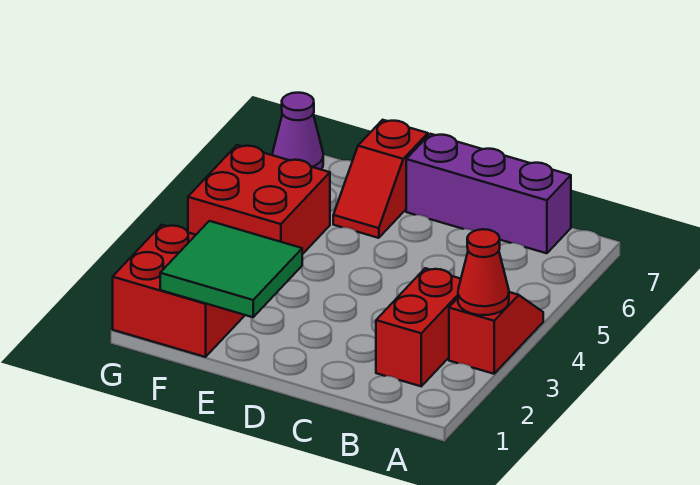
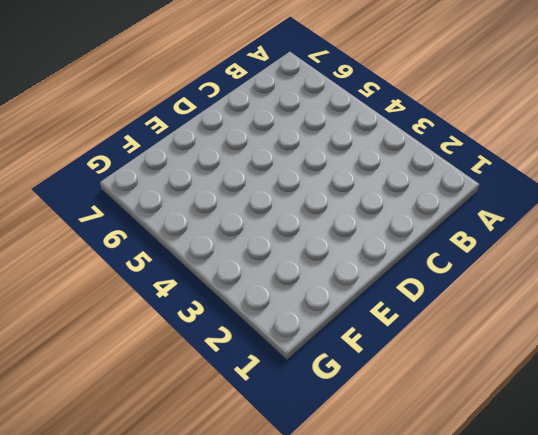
none -> red 1x2 slope [449,292,543,374]
none -> red 1x2 brick [376,268,461,386]

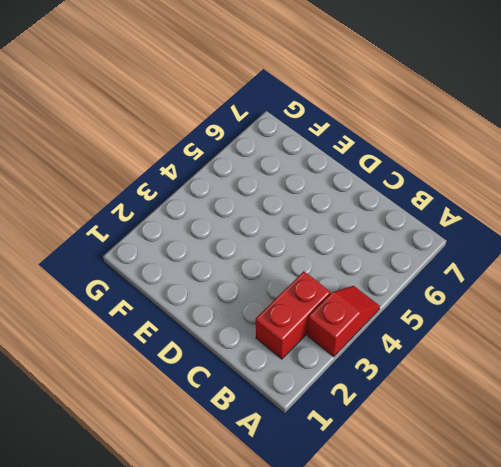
none -> purple 1x3 brick [406,134,571,253]
none -> red 1x2 slope [333,120,428,238]

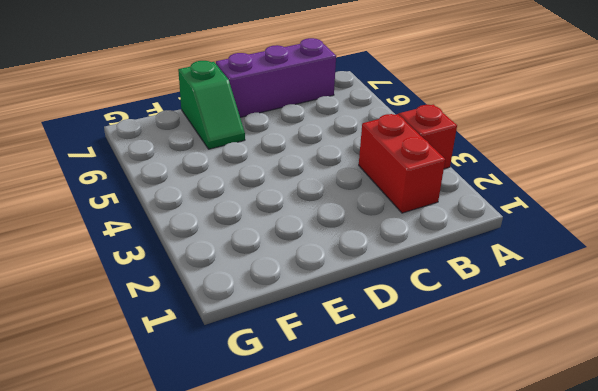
green 1x2 slope [178,61,245,149] -> red 1x2 slope [333,120,428,238]
none -> red 2x2 brick [113,225,245,357]
none -> red 2x2 brick [188,145,330,254]

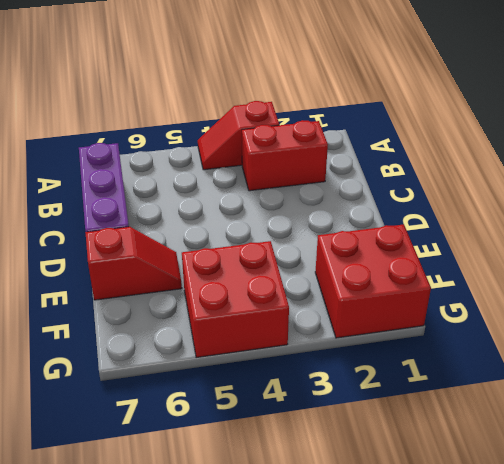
none -> purple 1x1 cone [273,93,323,169]
none -> red 1x1 cone [458,229,509,315]

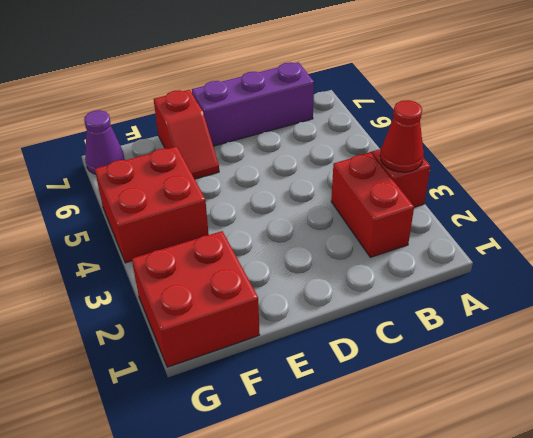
none -> green 2x2 tile [160,221,302,317]

